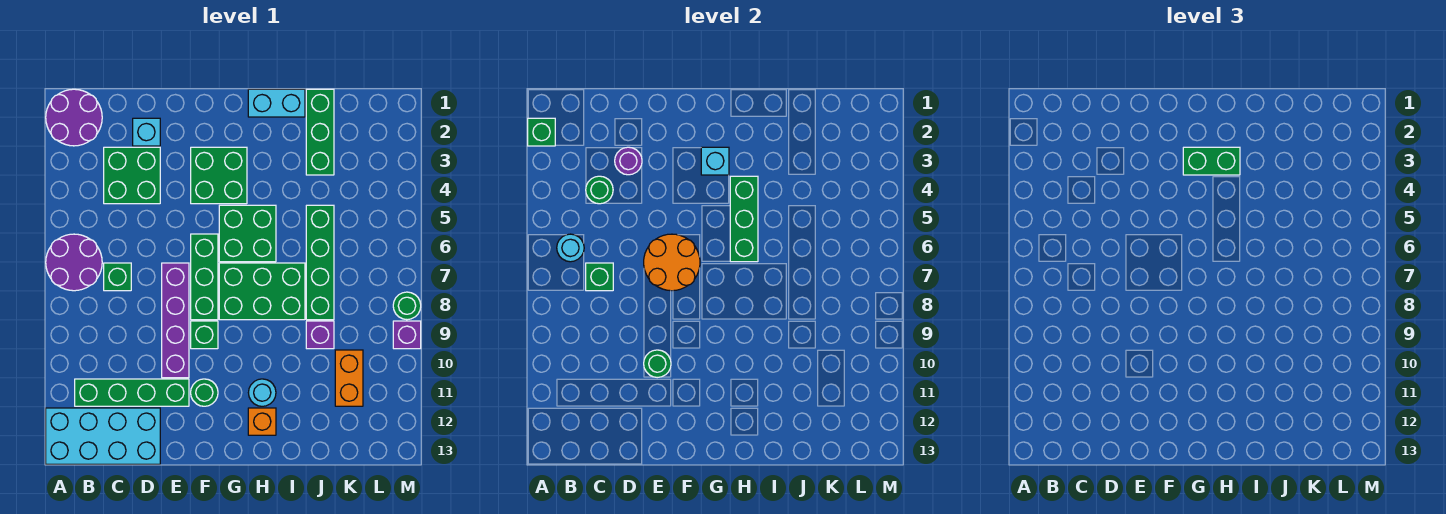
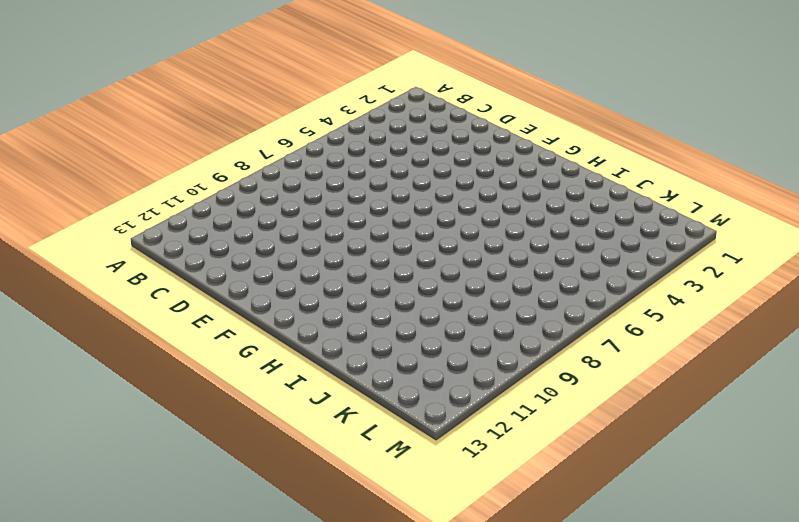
none -> purple 2x2 round brick [46,89,102,146]
none -> purple 2x2 round brick [46,234,102,291]
none -> cyan 2x4 brick [46,408,160,464]
none -> green 1x4 brick [75,379,189,406]

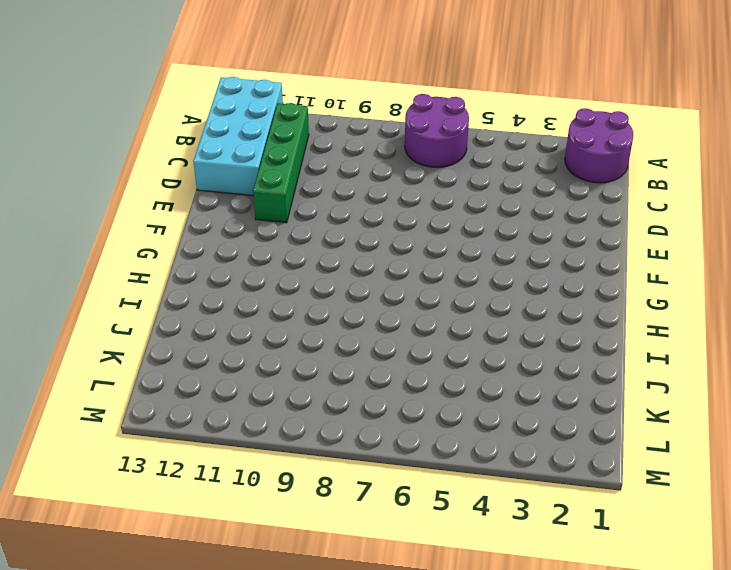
none -> green 2x2 brick [104,147,160,204]
none -> green 1x1 brick [104,263,131,291]
none -> cyan 1x1 brick [133,118,160,146]
none -> purple 1x4 brick [162,263,189,378]

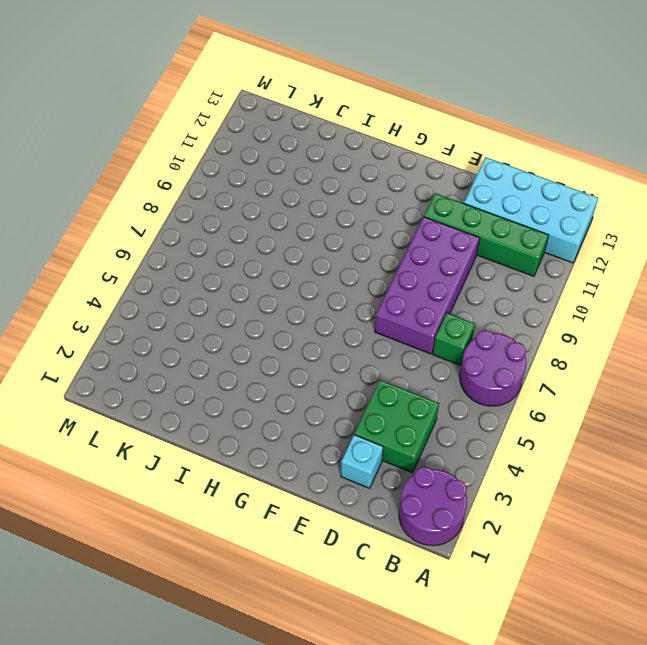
purple 2x4 brick [375,217,479,354] -> purple 1x4 brick [162,263,189,378]
none -> green 2x2 brick [191,147,247,204]
none -> green 1x3 brick [191,234,218,320]
none -> green 1x1 brick [191,321,218,349]
none -> green 1x1 round brick [191,379,218,406]

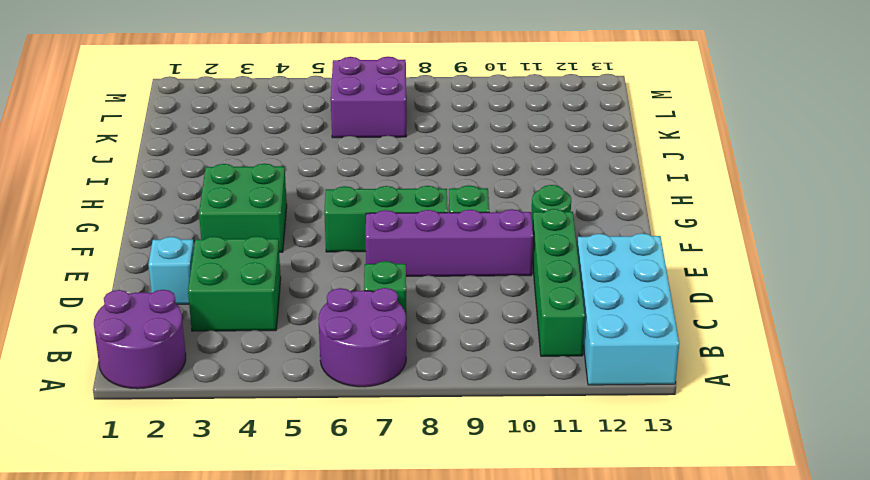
purple 2x2 brick [331,57,406,138] -> none
none -> green 2x2 brick [219,205,276,262]
none -> green 2x3 brick [219,263,305,320]
none -> cyan 1x2 brick [248,89,305,117]
none -> cyan 1x1 round brick [248,379,276,406]

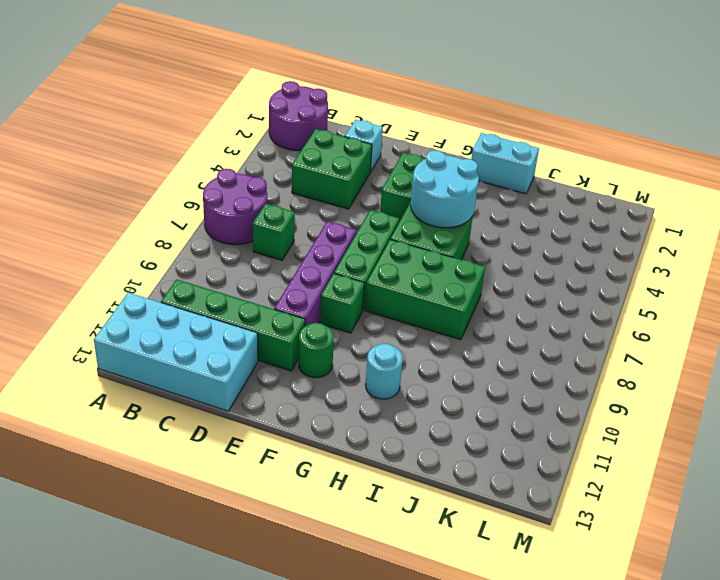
cyan 2x2 round brick [411,150,479,228] -> green 1x3 brick [730,176,758,262]
none -> orange 1x1 brick [248,408,276,435]
none -> green 1x3 brick [306,89,334,175]
none -> green 1x4 brick [306,205,334,320]
none -> purple 1x1 brick [306,321,334,349]

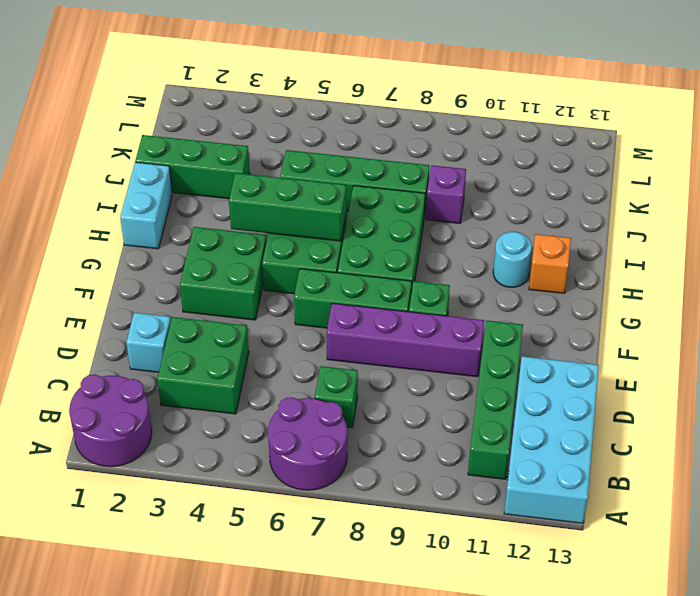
none -> green 1x1 round brick [191,379,218,406]
none -> orange 1x2 brick [335,350,363,406]
none -> green 1x1 round brick [393,292,421,320]
none -> purple 1x1 brick [393,321,421,349]

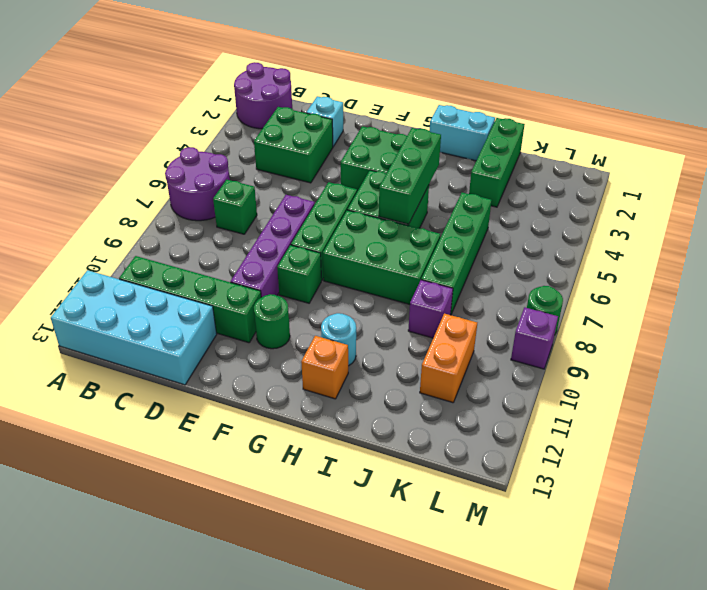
none -> green 1x1 brick [528,118,555,146]
none -> cyan 1x1 round brick [557,234,584,262]
none -> green 1x1 round brick [586,176,613,204]
none -> green 1x1 brick [586,263,613,291]

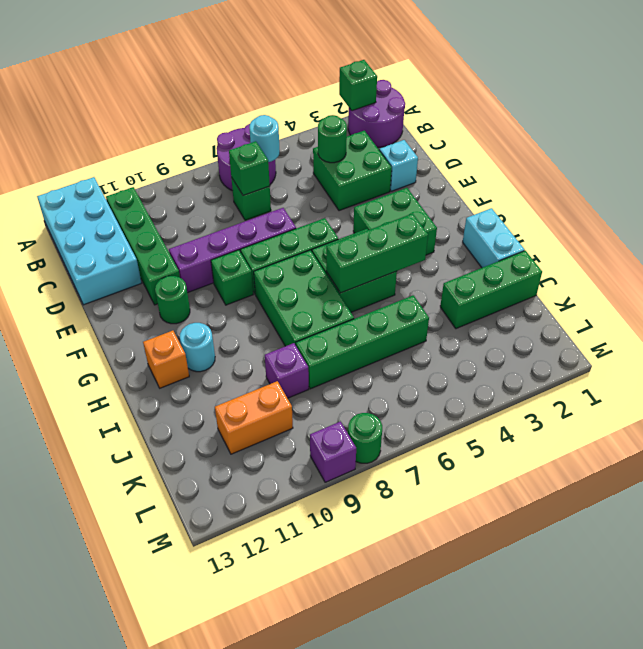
none -> purple 1x1 round brick [615,147,642,175]
none -> orange 2x2 round brick [644,234,700,291]
none -> green 1x1 round brick [644,350,671,378]
none -> cyan 1x1 brick [701,147,729,175]

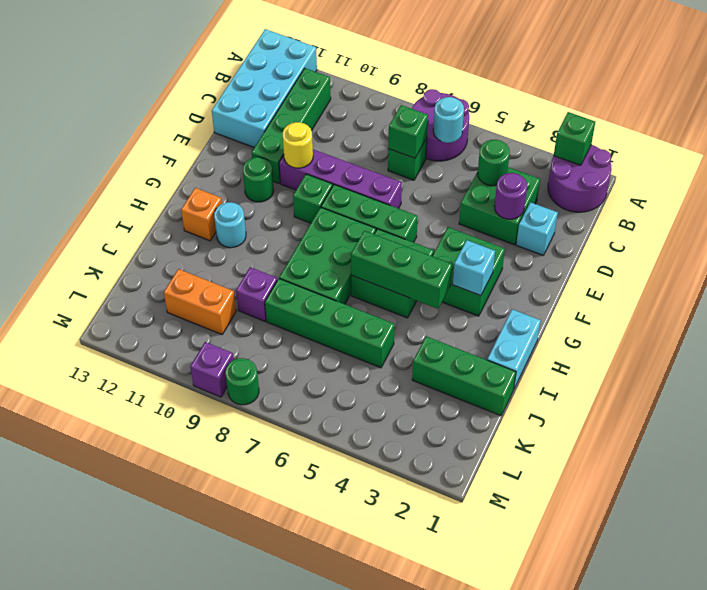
yellow 1x1 round brick [283,122,313,168] -> green 1x1 round brick [644,350,671,378]
none -> orange 2x2 round brick [644,234,700,291]
none -> green 1x2 brick [1183,147,1240,175]

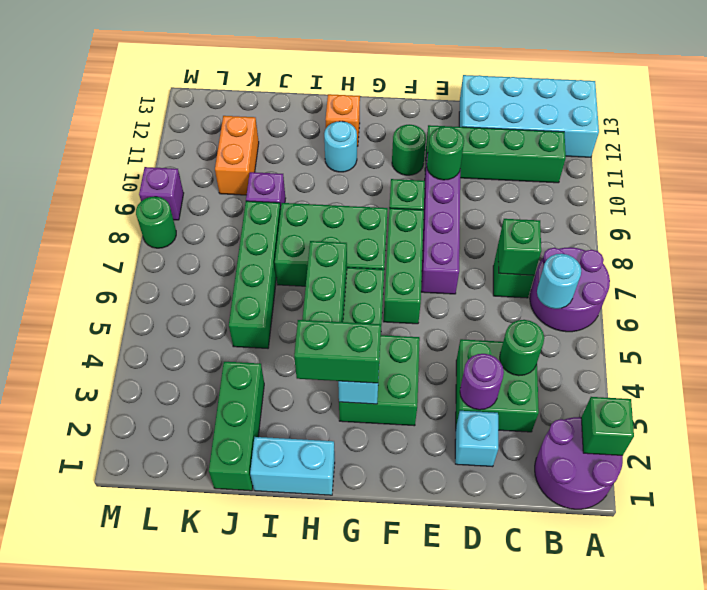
none -> orange 2x2 round brick [644,234,700,291]

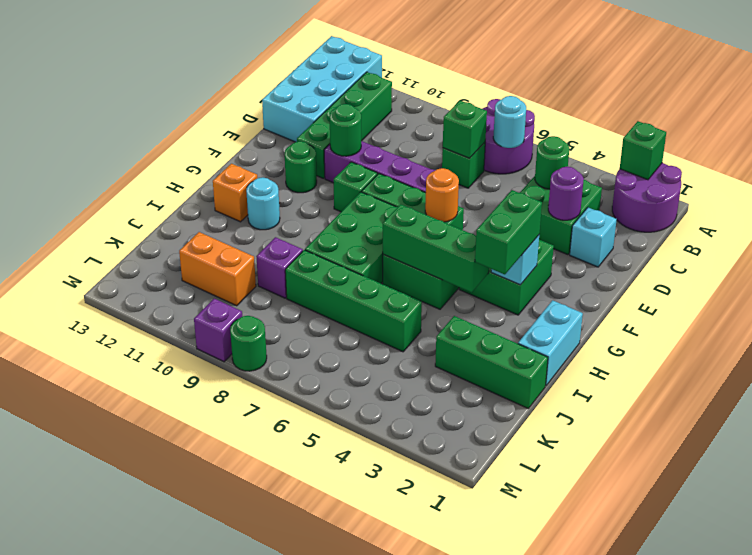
orange 1x1 round brick [425,168,459,222] -> orange 2x2 round brick [644,234,700,291]

